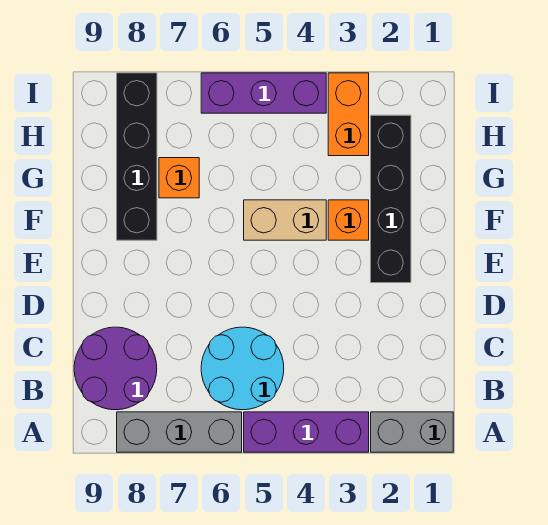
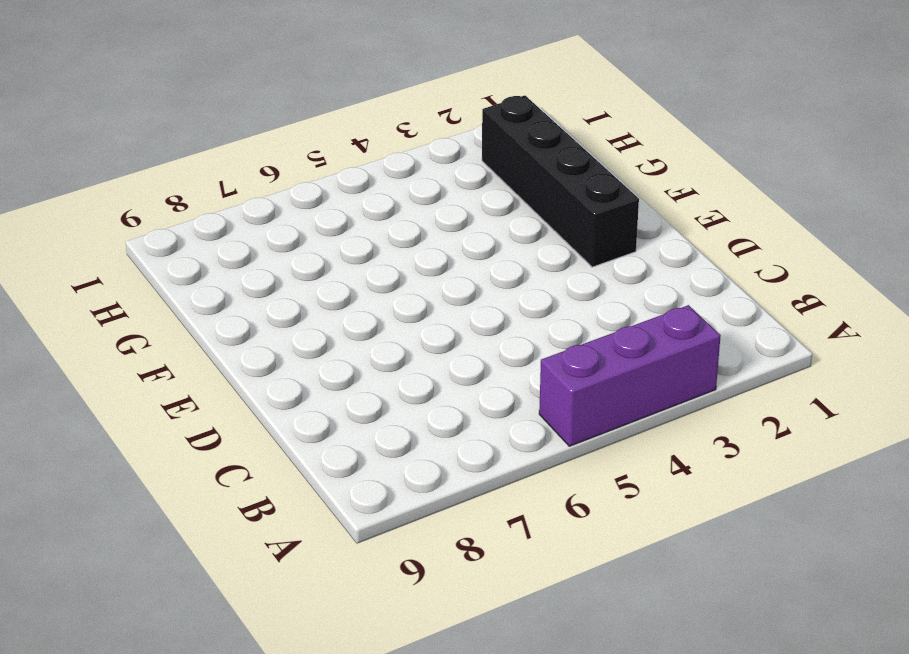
none -> grey 1x2 brick [371,412,453,452]
none -> grey 1x3 brick [117,412,242,452]
none -> cyan 2x2 round brick [201,327,284,410]

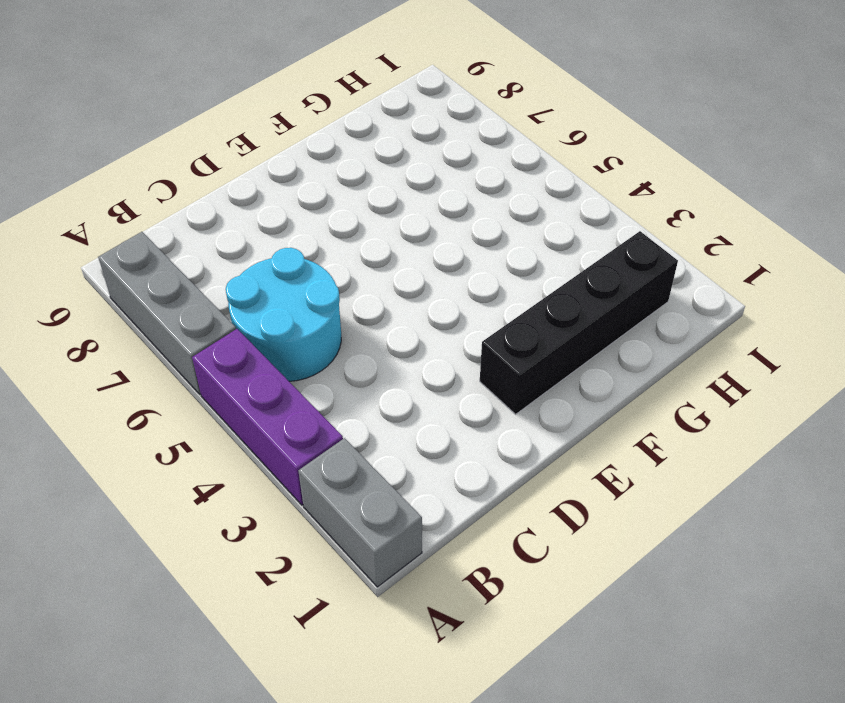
none -> purple 2x2 round brick [74,327,157,410]
none -> orange 1x1 brick [328,200,369,240]
none -> tan 1x2 brick [244,200,326,240]

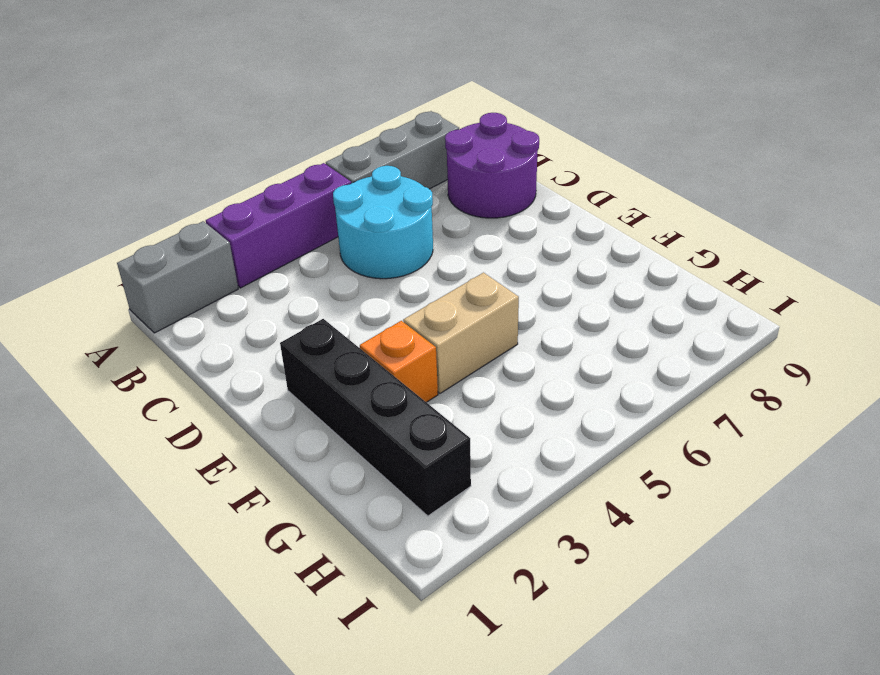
none -> black 1x4 brick [117,73,157,240]
none -> orange 1x1 brick [159,158,199,198]
none -> orange 1x2 brick [328,73,369,156]

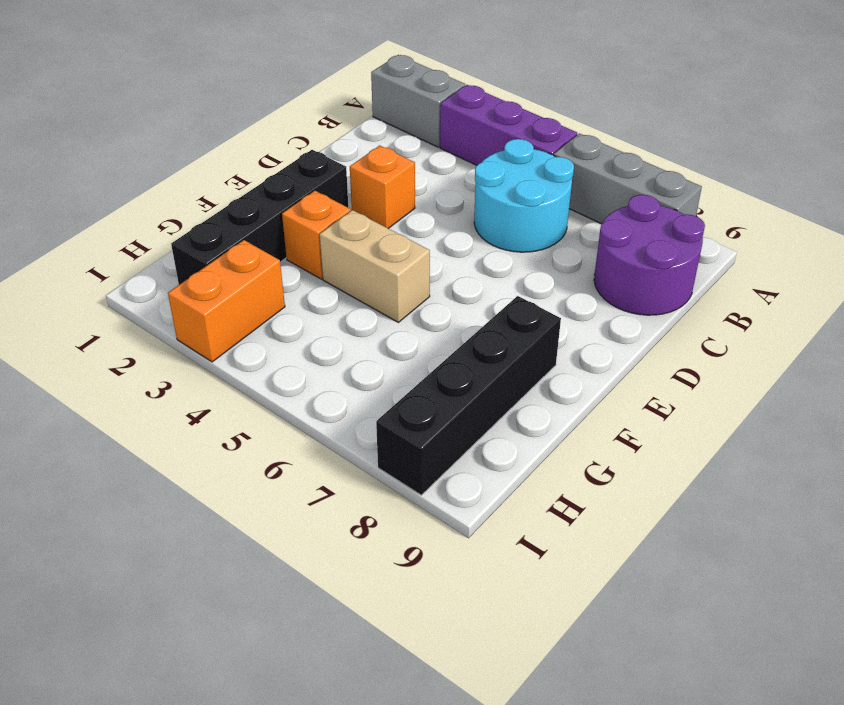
orange 1x1 brick [350,146,415,229] -> orange 1x1 brick moved to [159,158,199,198]
none -> purple 1x3 brick [201,73,326,113]

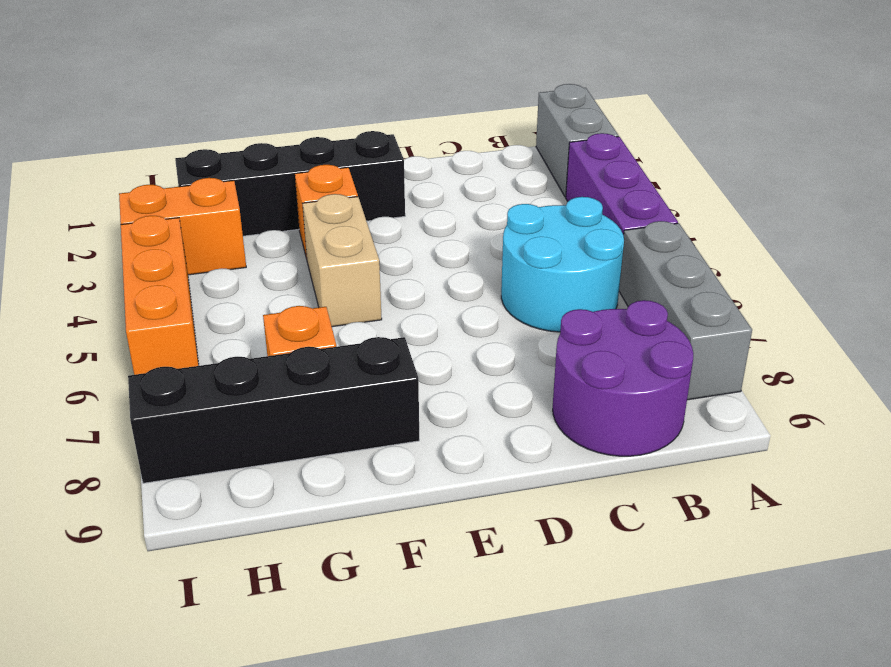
orange 1x3 brick [121,216,199,375] -> purple 1x3 brick [201,73,326,113]

